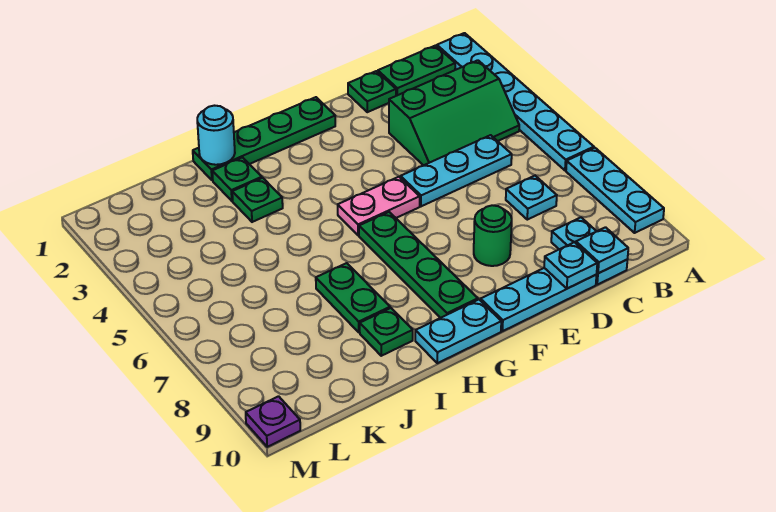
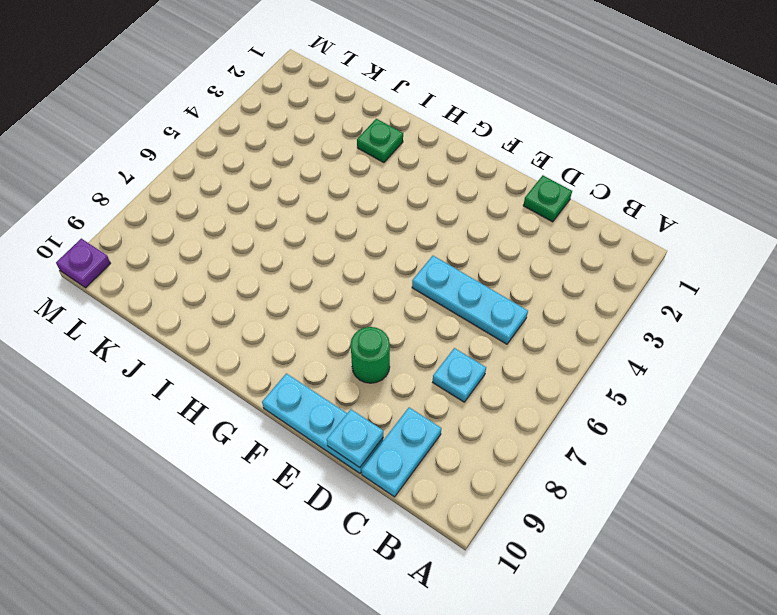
none -> cyan 1x6 plate [437,33,594,170]
none -> cyan 1x3 plate [566,148,664,233]
none -> green 1x2 plate [378,46,455,96]

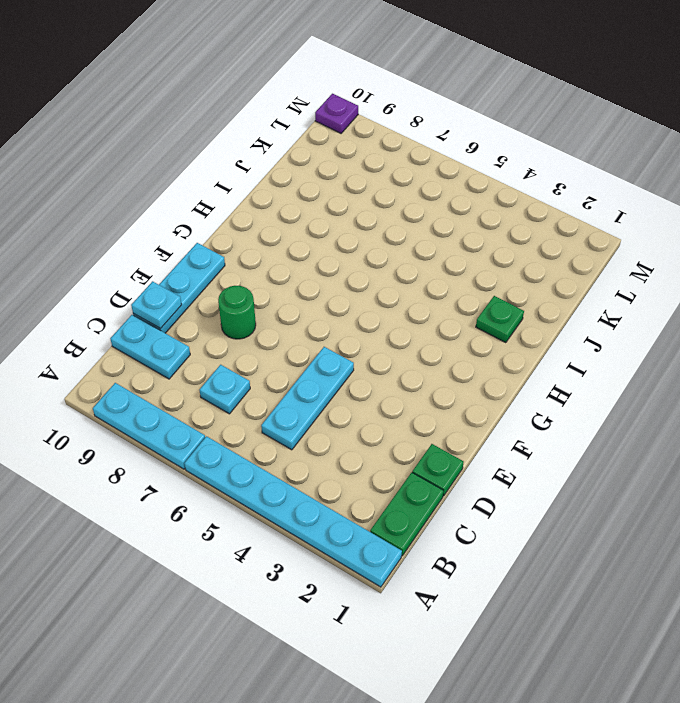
none -> green 2x3 slope [389,60,519,165]
none -> green 1x4 plate [193,97,335,180]
none -> pink 1x2 plate [338,177,420,235]

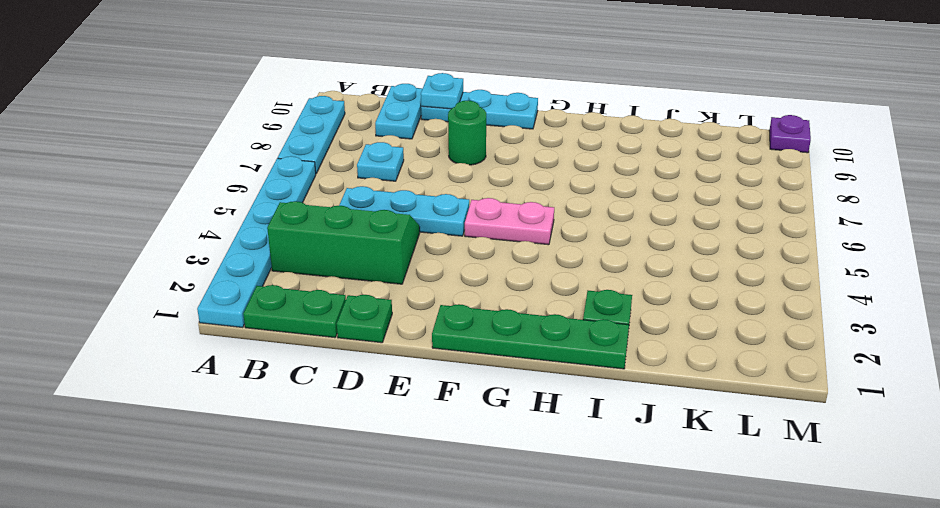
none -> green 1x4 plate [359,212,478,318]
none -> cyan 1x2 plate [415,300,501,363]
none -> green 1x1 plate [232,178,283,222]

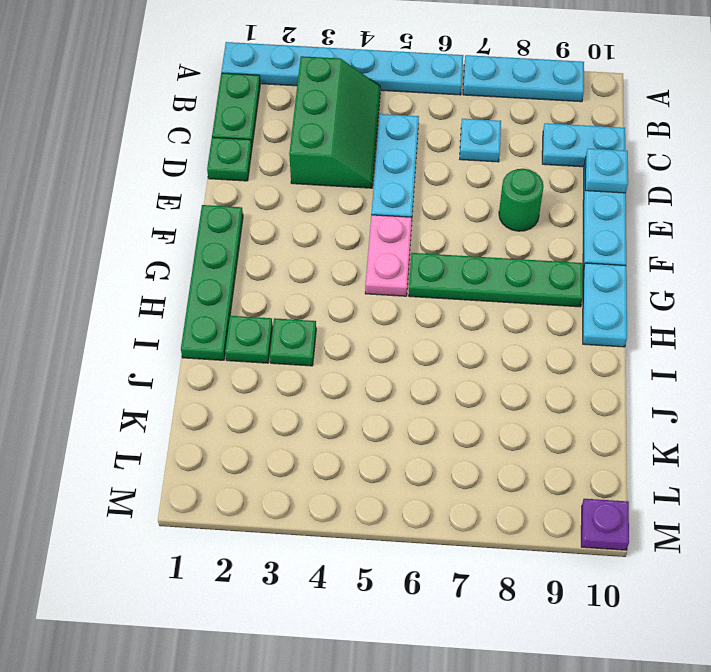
none -> green 1x2 plate [316,263,390,332]
none -> green 1x1 plate [360,308,413,356]
none -> cyan 1x1 plate [576,227,628,273]

